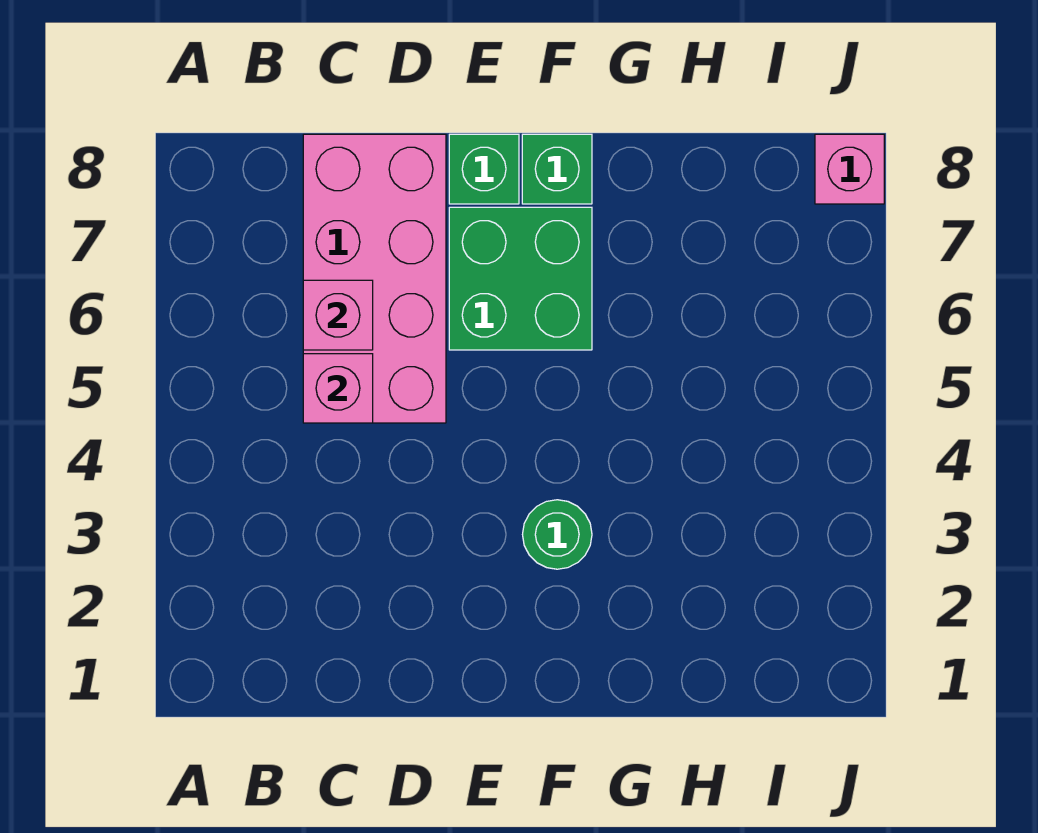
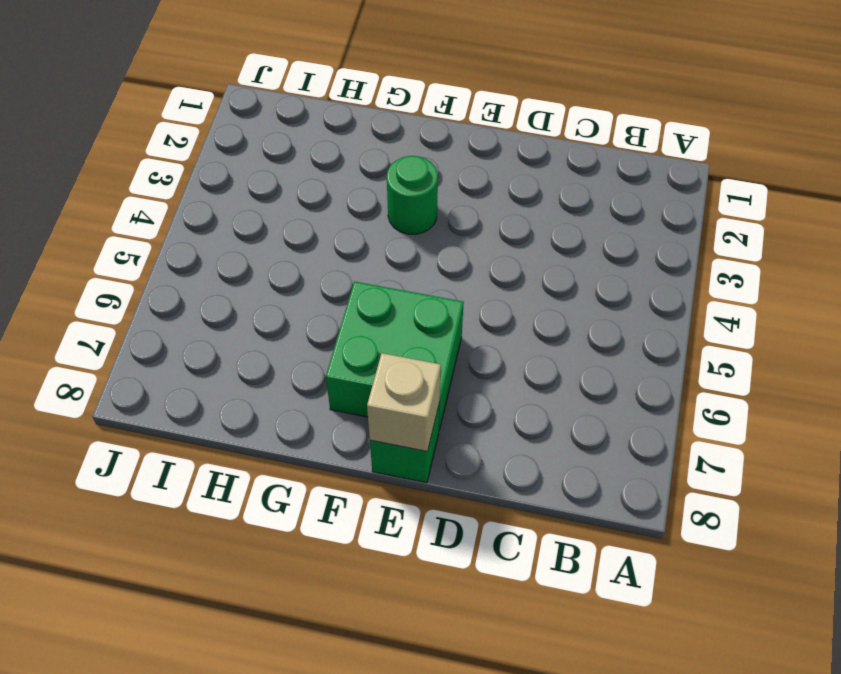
tan 1x1 brick [367,353,441,451] -> none
none -> pink 2x4 brick [303,134,446,423]
none -> green 1x1 brick [522,134,592,204]

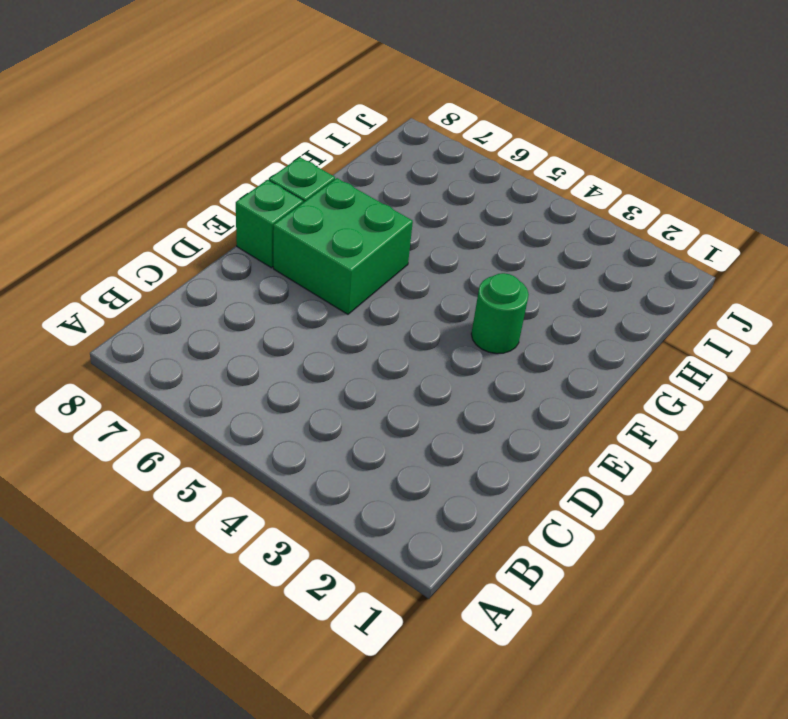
none -> pink 2x4 brick [303,134,446,423]
none -> pink 1x1 brick [815,134,884,204]

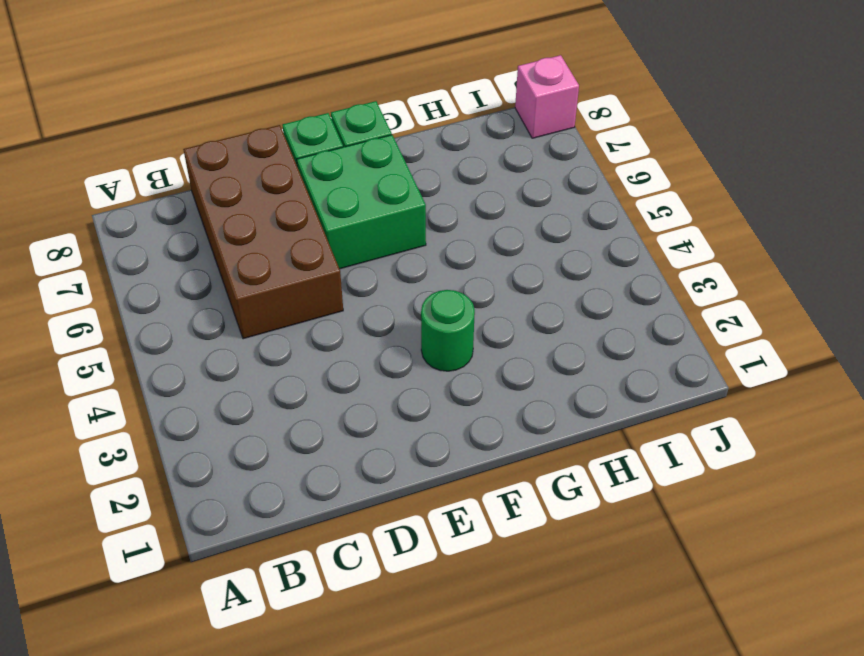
brown 2x4 brick [183,125,343,339] -> pink 2x4 brick [303,134,446,423]
none -> pink 1x1 brick [303,354,373,423]
none -> pink 1x1 brick [303,280,373,350]

